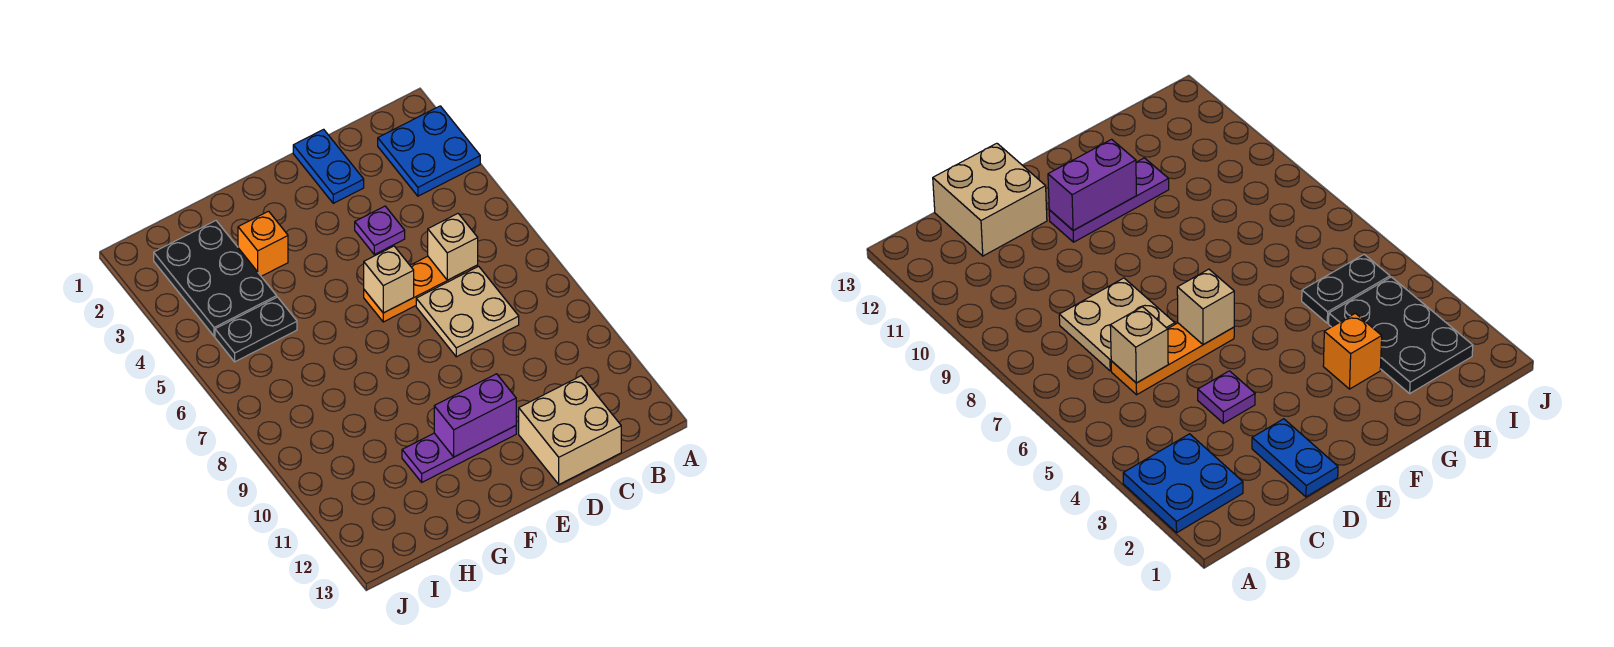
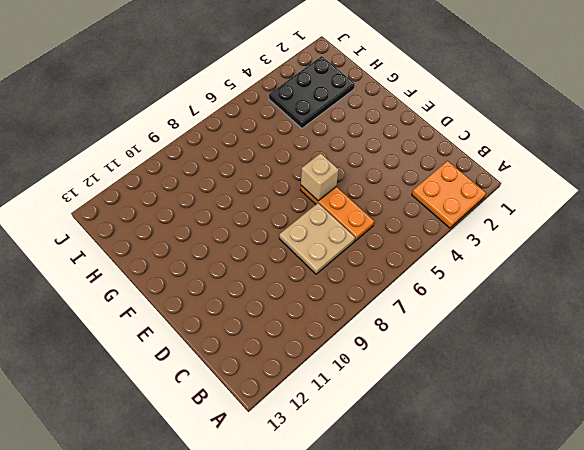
orange 2x2 plate [412,161,486,228] -> blue 2x2 plate [378,106,480,196]
none -> tan 2x2 brick [519,376,621,484]
none -> blue 1x2 plate [293,129,364,203]
none -> purple 1x1 plate [355,206,405,254]

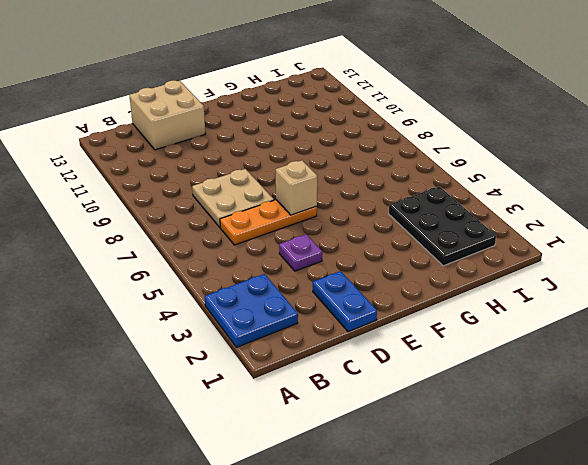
none -> purple 1x3 plate [402,426,516,482]
none -> orange 1x1 brick [238,211,288,276]
none -> black 1x2 plate [215,297,297,362]

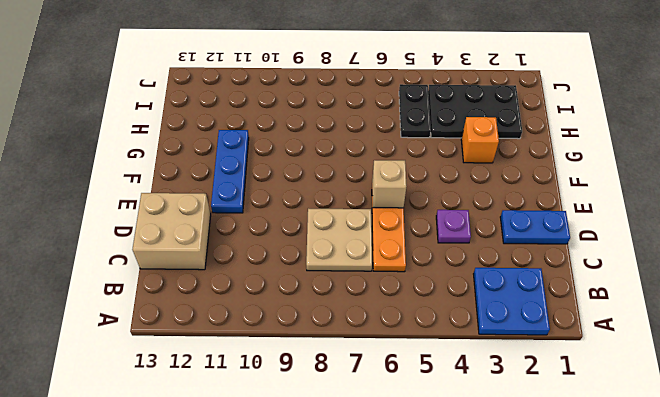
blue 1x3 plate [211,130,249,213] -> purple 1x3 plate [402,426,516,482]
none -> tan 1x1 brick [428,214,478,280]
none -> purple 1x2 brick [434,374,516,457]

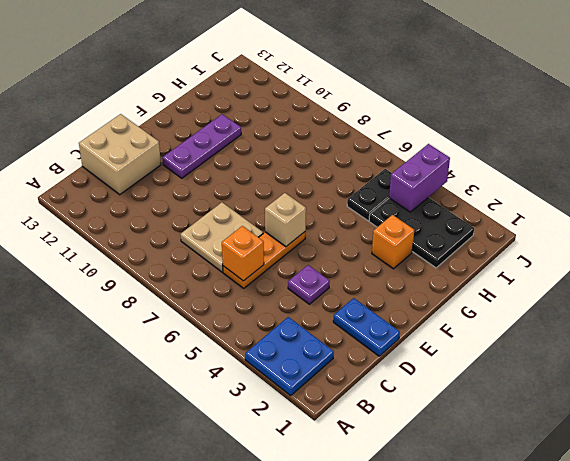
orange 1x1 brick [222,226,264,281] -> tan 1x1 brick [428,214,478,280]
purple 1x2 brick [389,144,450,212] -> purple 1x2 brick moved to [434,374,516,457]

